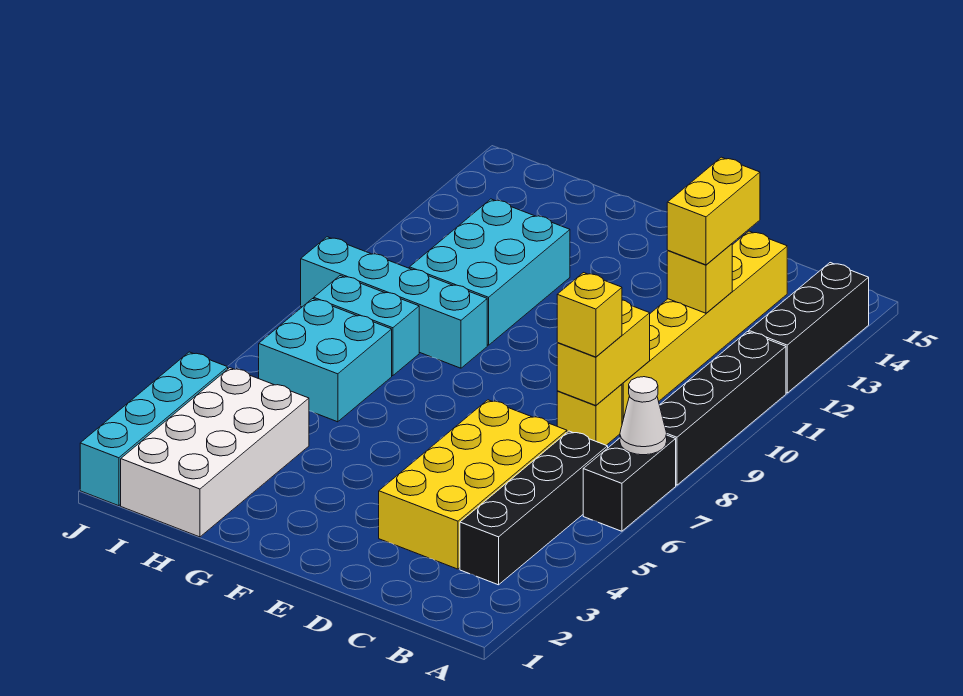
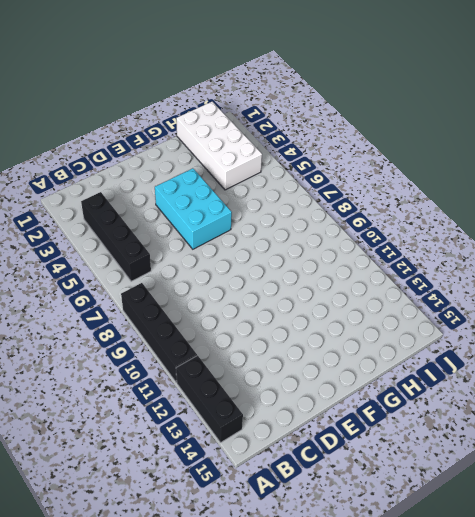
cyan 2x3 brick [155,168,232,249] -> cyan 2x3 brick moved to [409,199,570,345]
none -> black 1x2 brick [583,435,676,531]
none -> yellow 2x4 brick [379,400,567,569]
none -> yellow 1x1 brick [557,384,622,445]

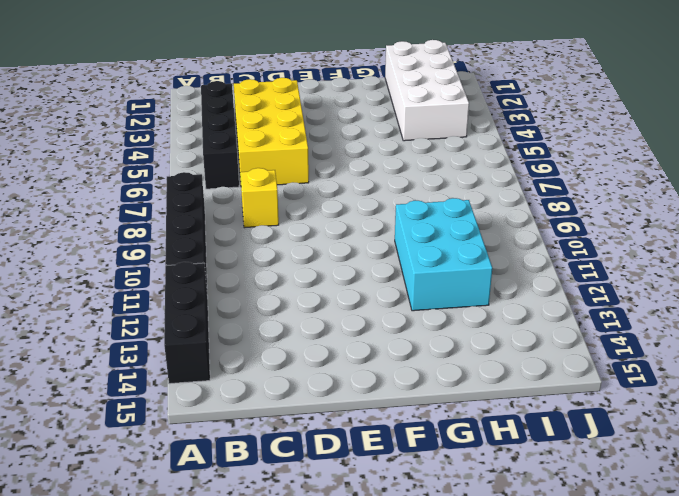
none -> black 1x2 brick [583,435,676,531]
none -> yellow 1x6 brick [622,231,787,423]
none -> cyan 1x4 brick [301,237,487,368]

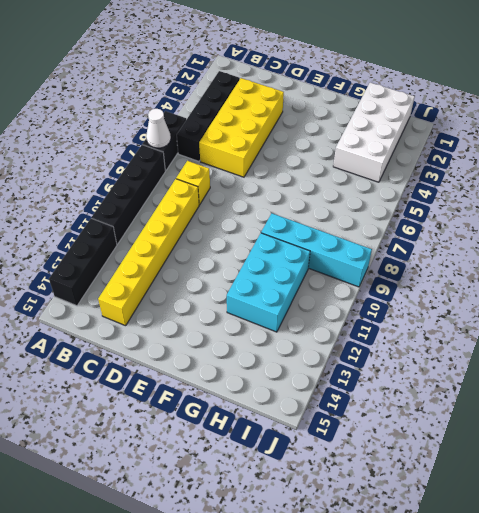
none -> cyan 2x2 brick [259,299,392,422]
none -> cyan 1x2 brick [314,276,419,376]
none -> cyan 1x4 brick [80,352,228,506]

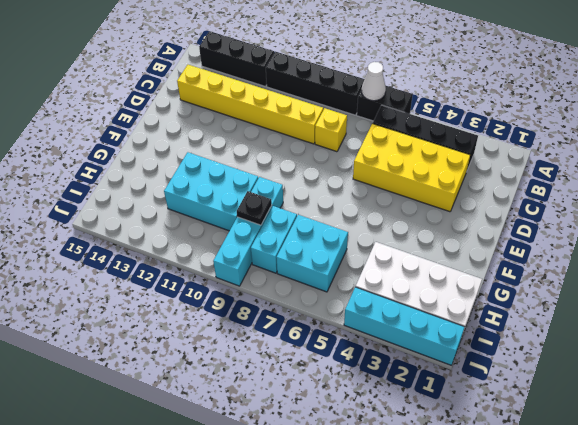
black 1x1 plate [237,191,272,225] -> none
none -> yellow 1x2 brick [557,300,650,406]
none -> yellow 1x1 brick [667,244,732,313]
none -> yellow 1x1 brick [557,273,622,357]

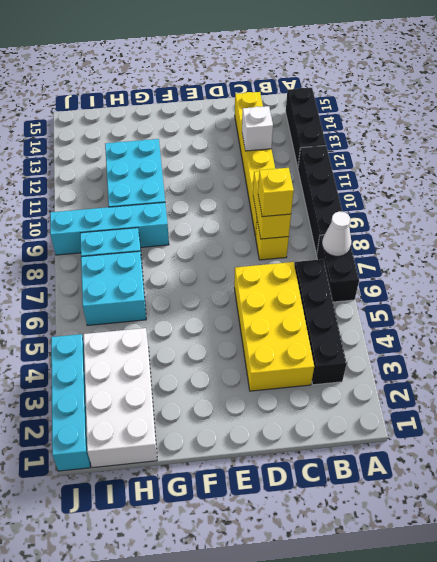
white 1x1 brick [242,106,273,151] -> yellow 1x1 brick [667,244,732,313]
none -> yellow 1x2 brick [667,157,760,265]

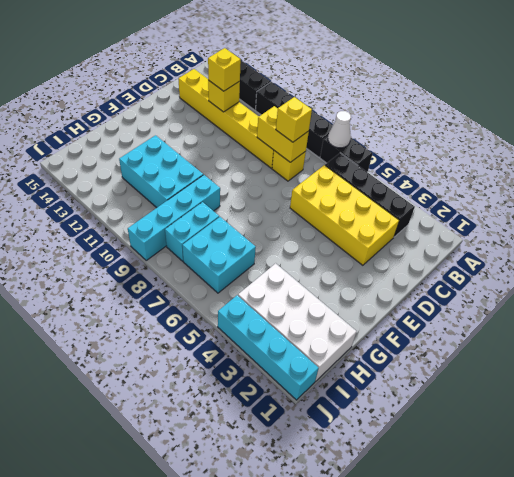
yellow 1x1 brick [208,48,241,91] -> yellow 1x2 brick [667,157,760,265]

